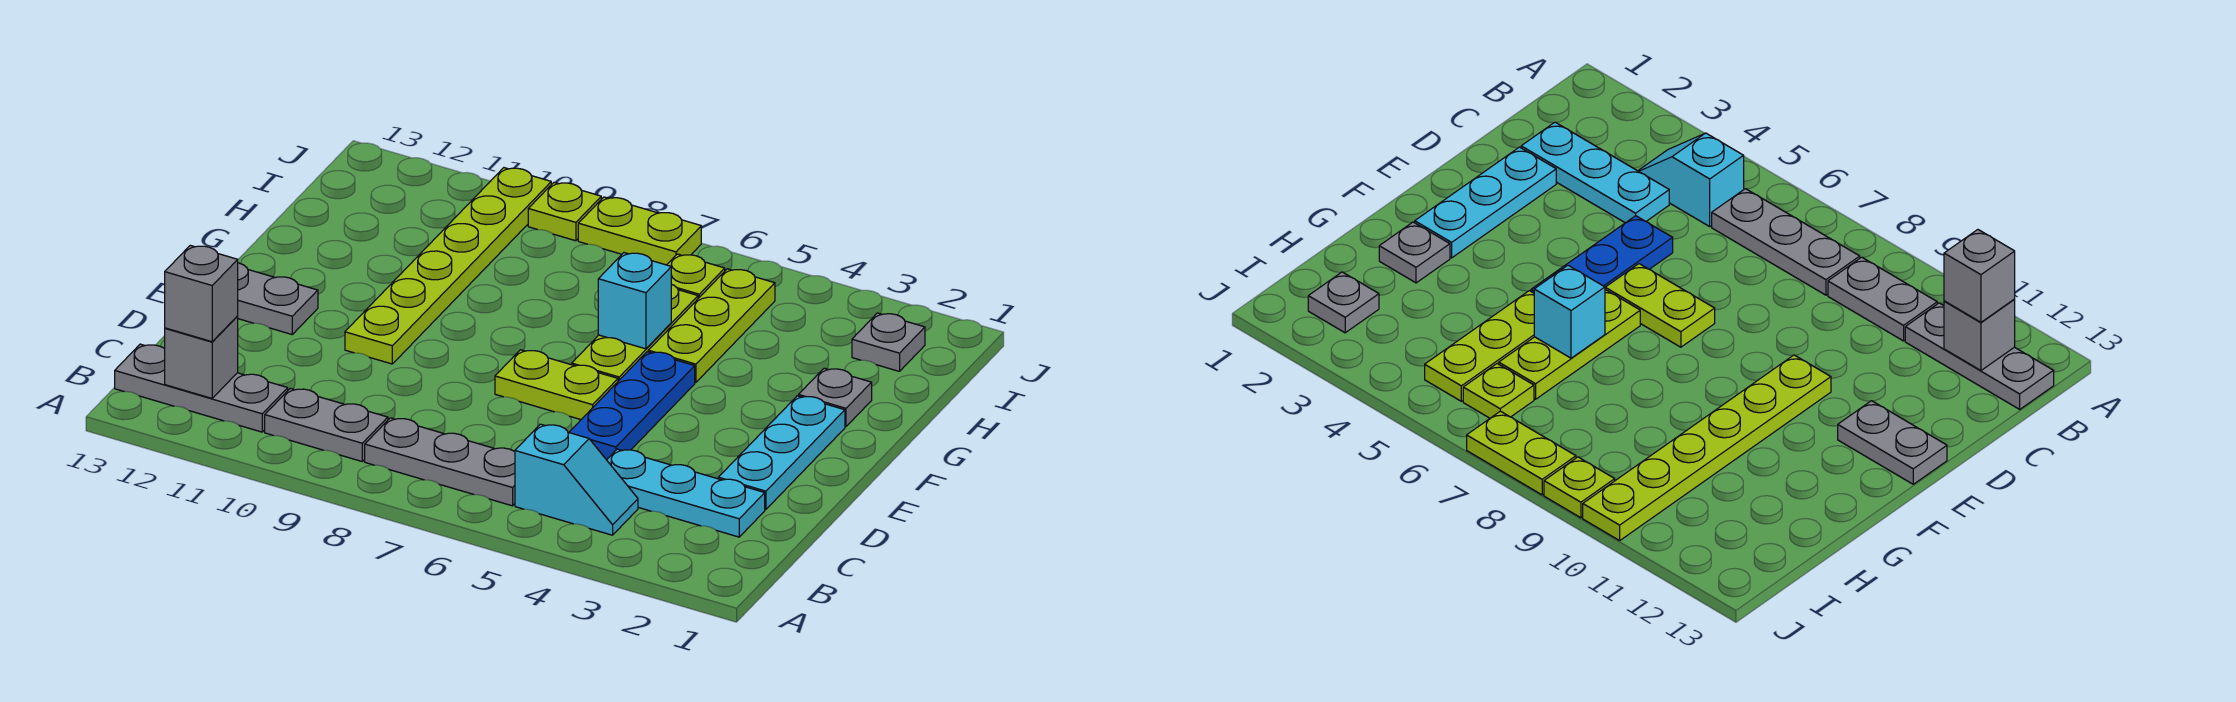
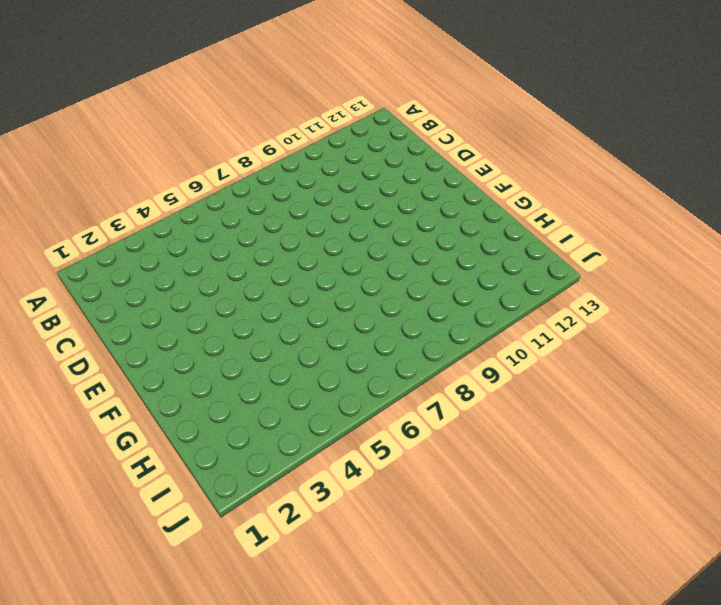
none -> cyan 1x2 slope [515,424,638,535]
none -> grey 1x3 plate [365,418,515,506]
none -> grey 1x2 plate [265,388,388,461]

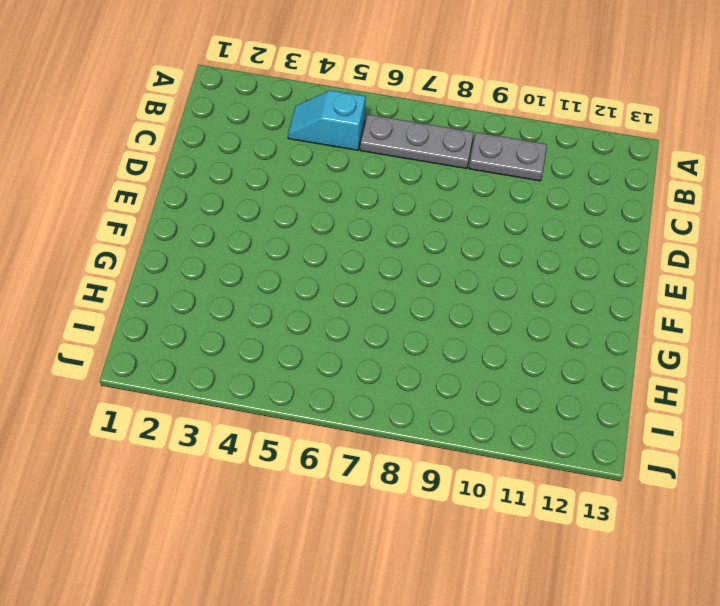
none -> grey 1x3 plate [115,344,288,432]
none -> cyan 1x3 plate [607,449,765,537]
none -> cyan 1x3 plate [718,396,845,509]

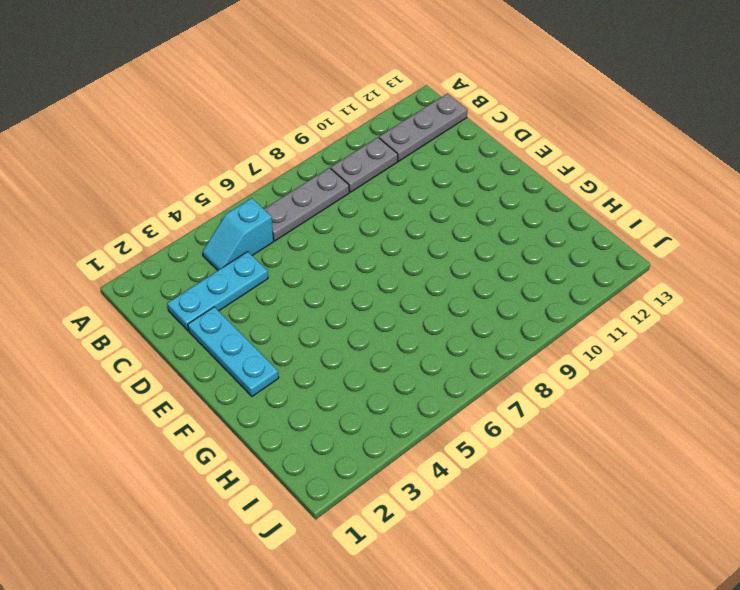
none -> blue 1x3 plate [569,352,695,460]
none -> lime 1x2 plate [495,350,618,420]
none -> lime 1x6 plate [345,168,551,364]

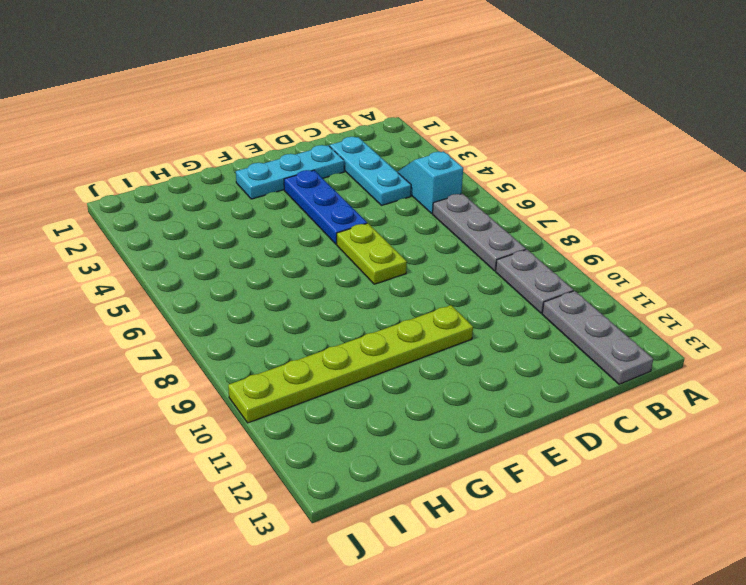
blue 1x3 plate [284,170,367,244] -> blue 1x3 plate turned to [569,352,695,460]
none -> grey 1x2 plate [238,263,318,334]
none -> lime 1x3 plate [572,284,698,381]
none -> grey 1x1 plate [799,368,872,427]

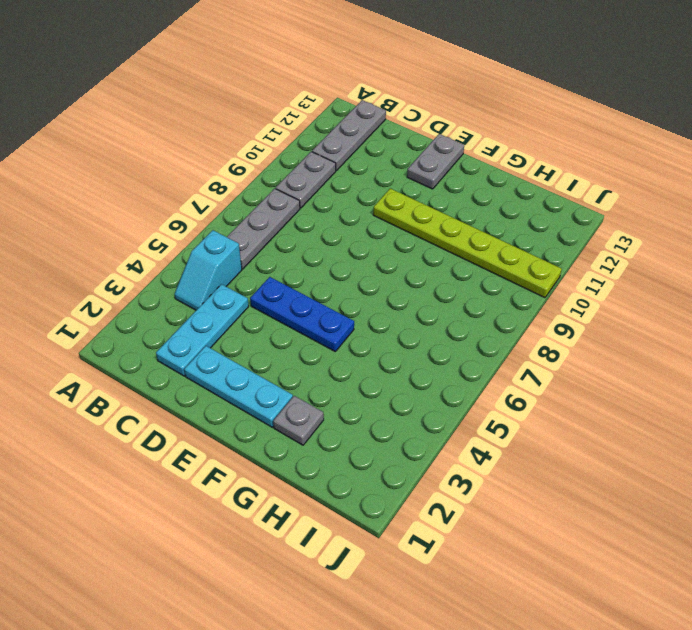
none -> lime 1x2 plate [495,350,618,420]
none -> lime 1x3 plate [572,284,698,381]
none -> lime 1x3 plate [648,269,775,382]

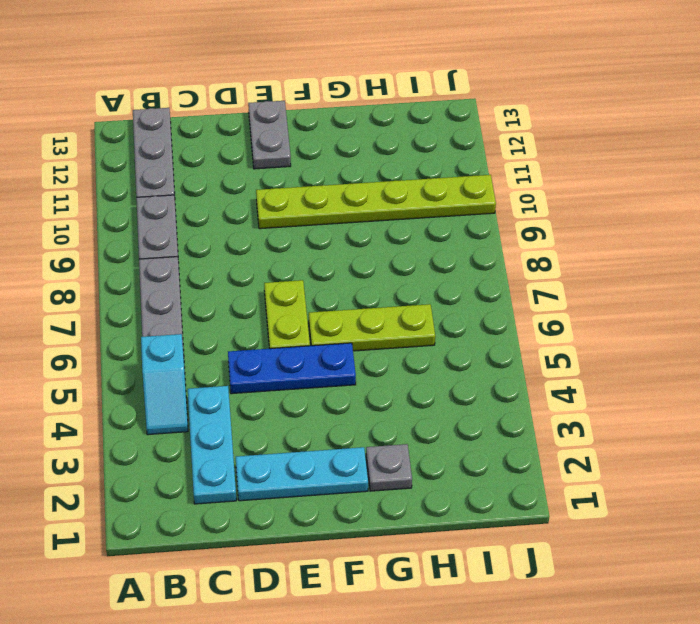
none -> lime 1x3 plate [648,269,775,382]
none -> grey 1x1 plate [852,313,925,371]
none -> lime 1x1 plate [667,254,725,298]

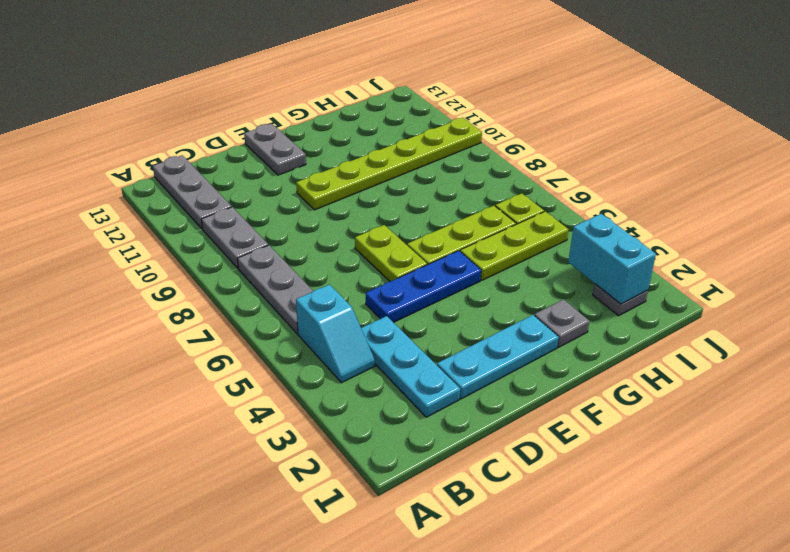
cyan 1x2 brick [568,214,656,304] -> none
none -> lime 1x2 plate [578,197,701,265]
none -> lime 1x1 plate [528,182,601,241]
none -> grey 1x1 brick [165,316,238,398]

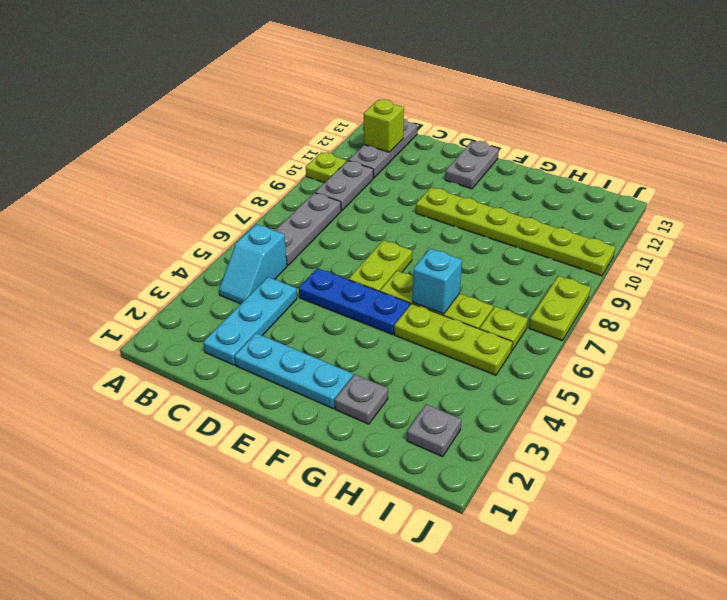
lime 1x1 plate [306,152,346,183] -> lime 1x1 plate moved to [528,182,601,241]
lime 1x1 brick [364,99,404,152] -> grey 1x1 brick [165,316,238,398]
none -> grey 1x1 brick [165,245,238,342]

